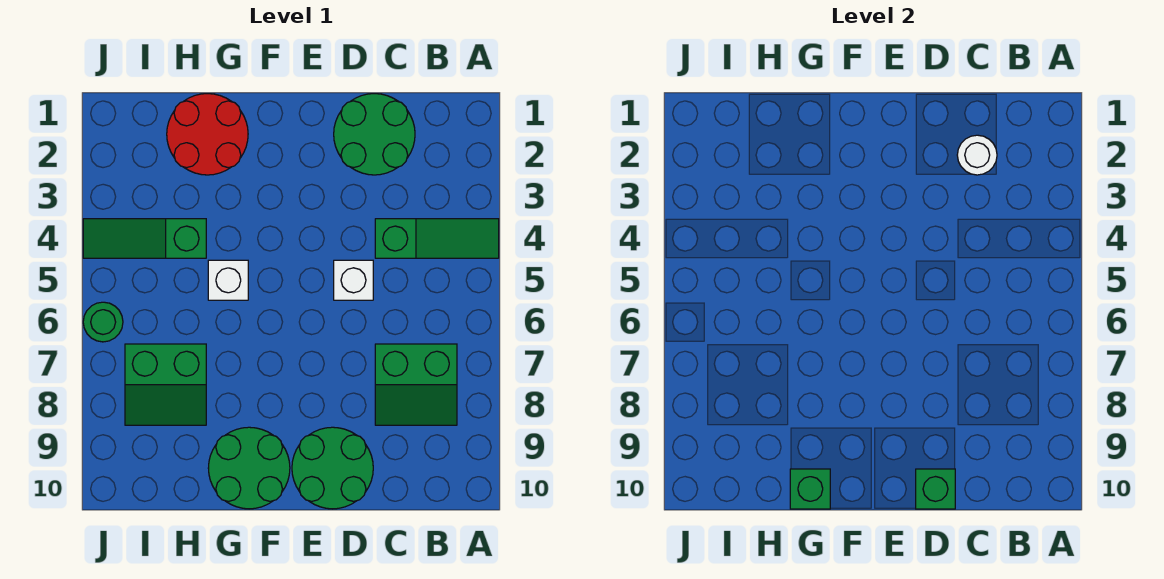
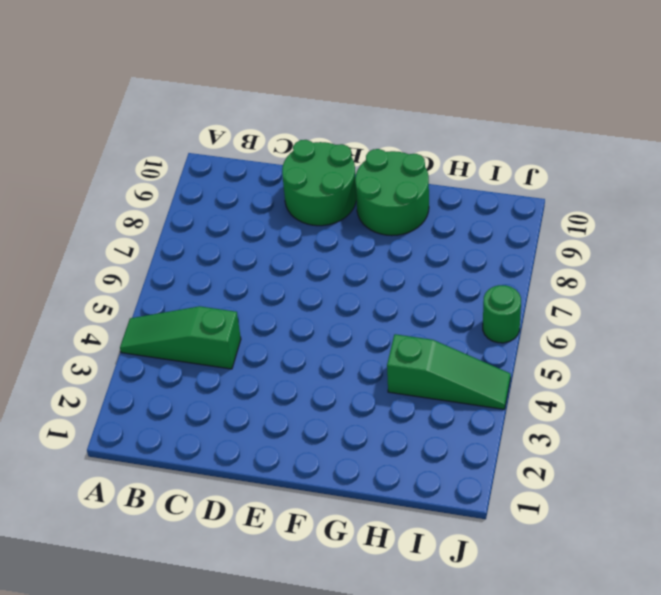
none -> green 2x2 slope [375,344,457,425]
none -> green 2x2 round brick [334,94,415,175]
none -> white 1x1 brick [334,260,373,300]

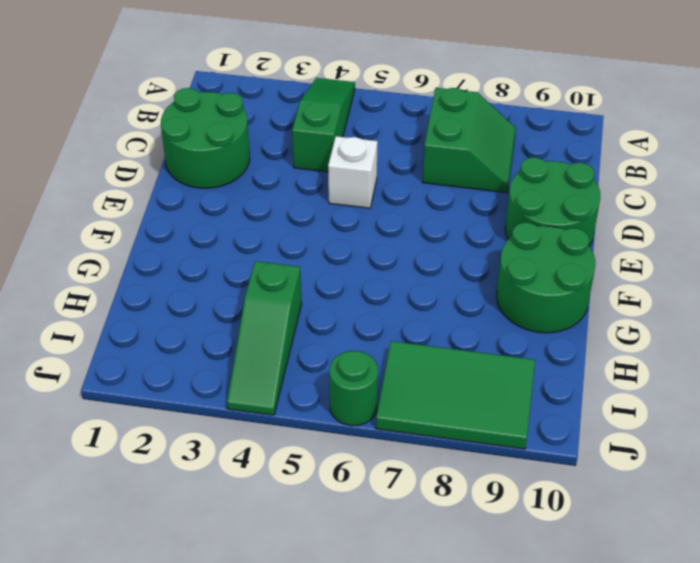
green 2x3 tile [376,341,535,449] -> green 2x2 slope [125,344,206,425]
none -> red 2x2 round brick [167,94,248,175]
none -> white 1x1 brick [208,260,248,300]
none -> white 1x1 round brick [957,135,997,175]

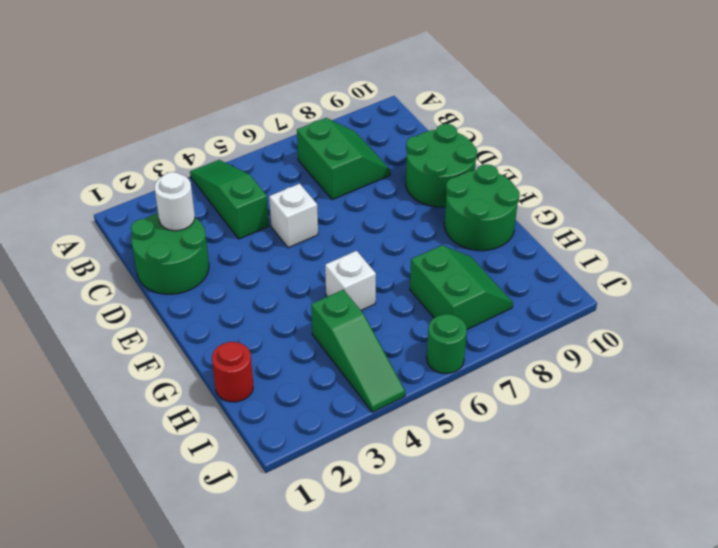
red 1x1 round brick [212,342,253,402] -> red 2x2 round brick [167,94,248,175]
none -> green 1x1 brick [916,469,955,509]
none -> green 1x1 brick [790,469,830,509]

